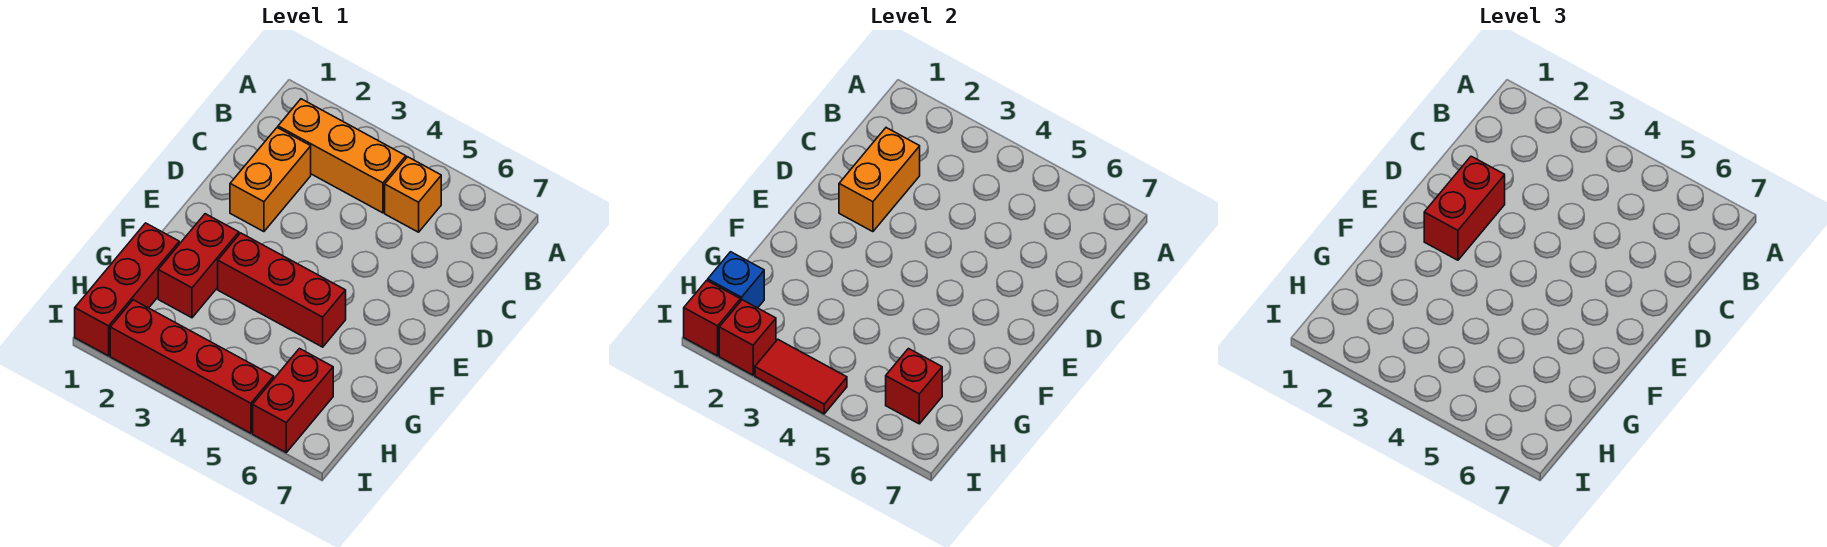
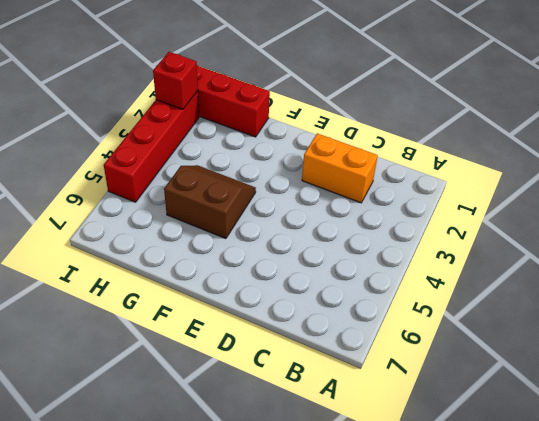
brown 2x2 slope [164,165,256,239] -> red 1x3 brick [218,233,346,347]
none -> orange 1x3 brick [278,99,406,213]
none -> orange 1x1 brick [385,157,441,232]
none -> red 1x2 brick [158,214,239,318]

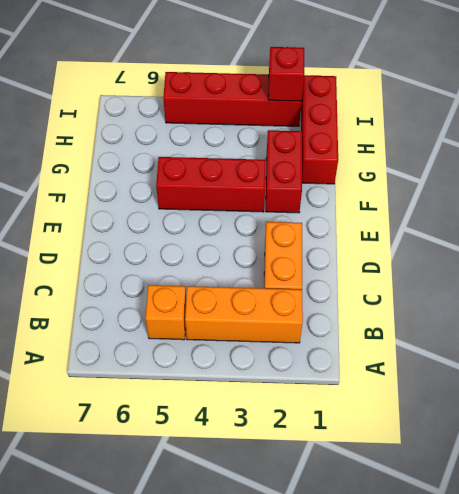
none -> red 1x2 brick [253,349,333,452]
none -> orange 1x2 brick [839,128,920,232]
none -> blue 1x1 brick [708,252,764,308]

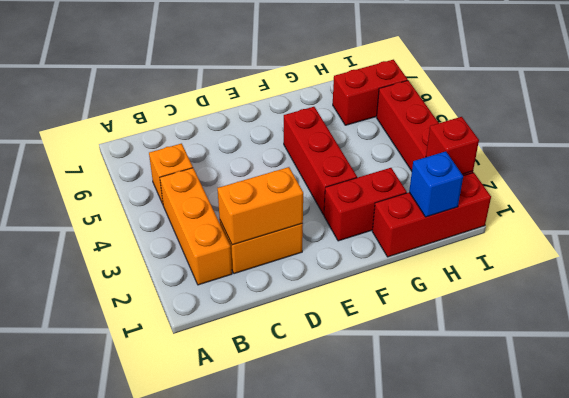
none -> red 1x1 brick [886,349,942,424]
none -> red 1x1 brick [684,280,740,356]
none -> red 1x2 tile [755,340,847,414]

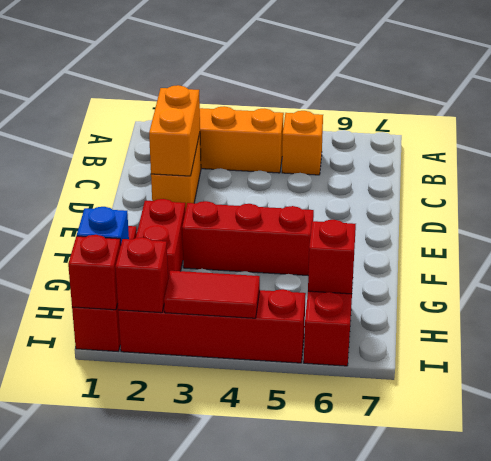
none -> red 1x2 brick [1424,156,1505,260]

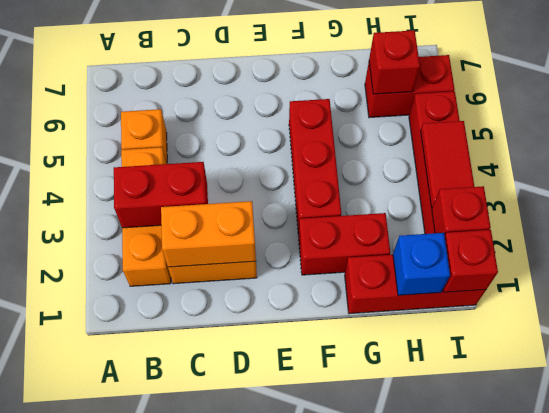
red 1x2 brick [114,162,208,228] -> red 1x2 brick moved to [1424,156,1505,260]

